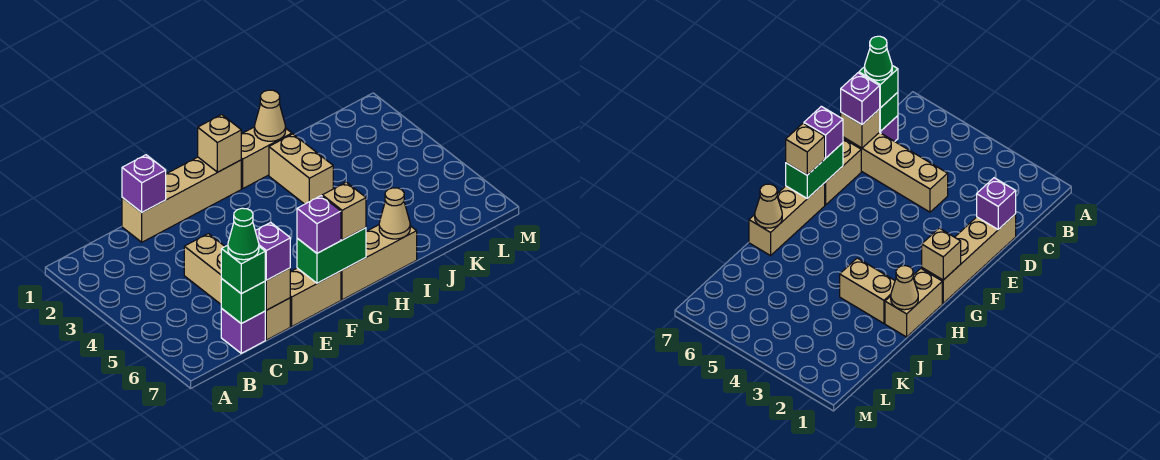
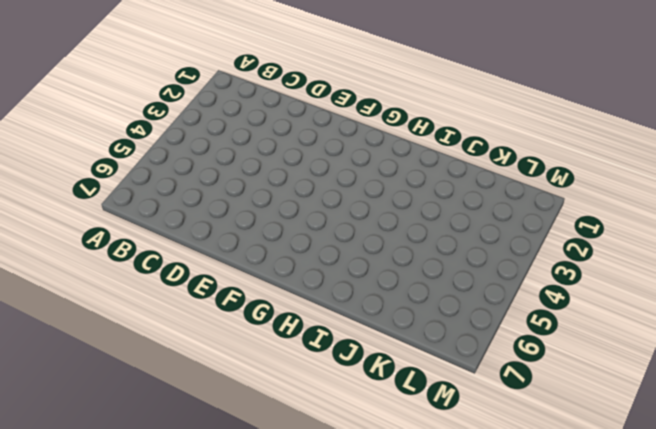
none -> purple 1x1 brick [221,308,265,353]
none -> tan 1x4 brick [122,157,241,242]
none -> tan 1x4 brick [184,234,290,340]

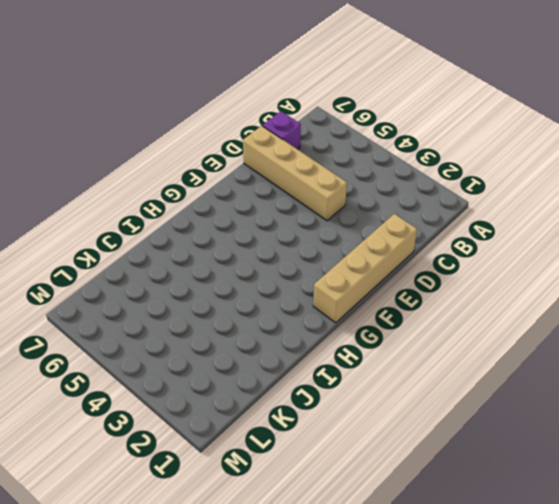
none -> tan 1x2 brick [290,268,341,326]
none -> tan 1x3 brick [341,225,417,300]
none -> tan 1x2 brick [241,127,292,188]

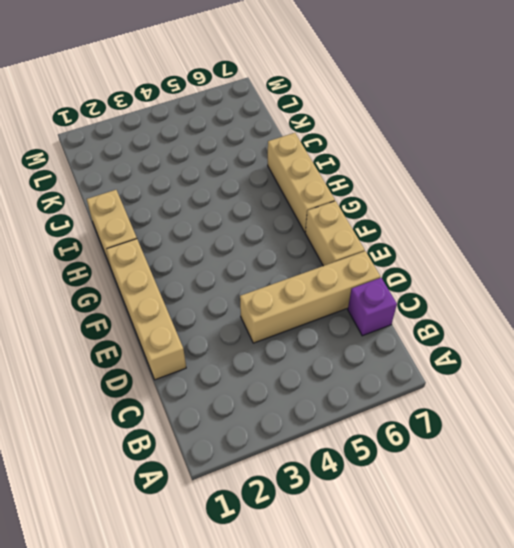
none -> tan 1x2 brick [269,134,333,204]
none -> green 1x1 brick [221,279,265,324]
none -> purple 1x1 brick [122,155,166,212]

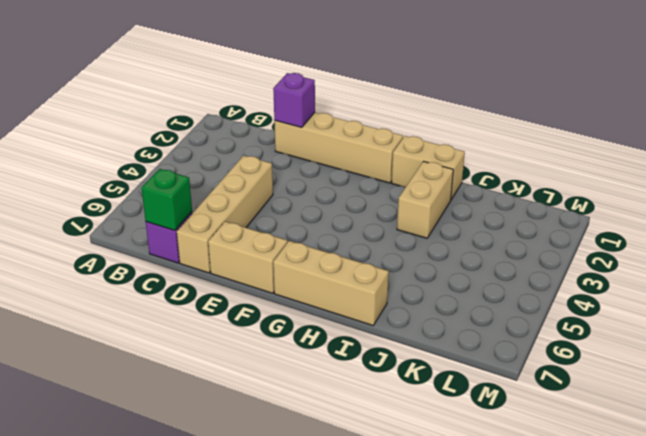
none -> tan 1x1 brick [265,268,290,310]
none -> green 1x2 brick [297,228,366,283]
none -> tan 1x1 brick [198,115,241,172]

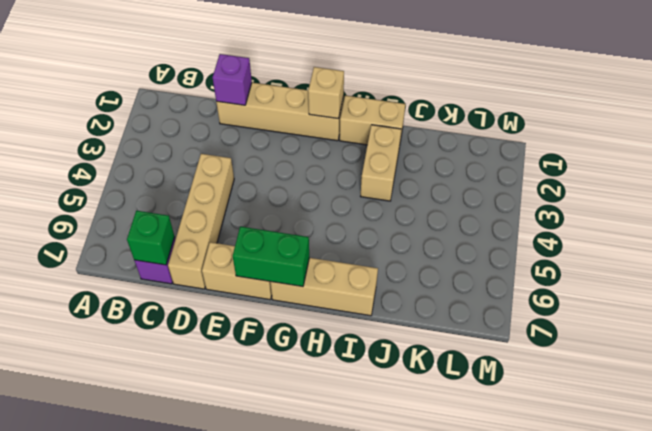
none -> tan 1x1 brick [265,268,290,310]
none -> tan 1x1 cone [254,90,286,141]
none -> tan 1x1 cone [379,188,410,239]

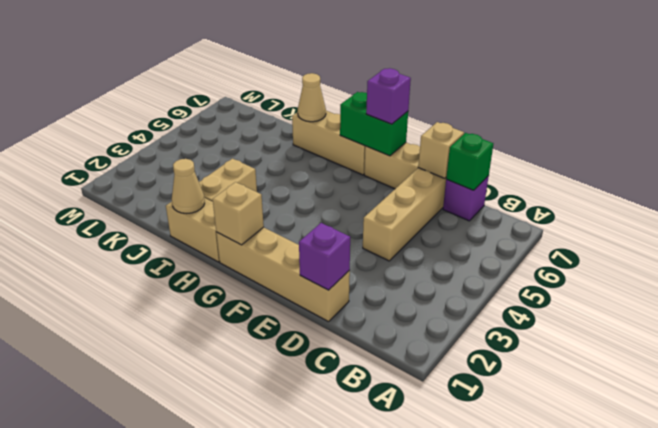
none -> green 1x1 brick [221,245,265,294]
none -> purple 1x1 brick [255,222,290,280]
none -> tan 1x1 brick [322,182,366,240]

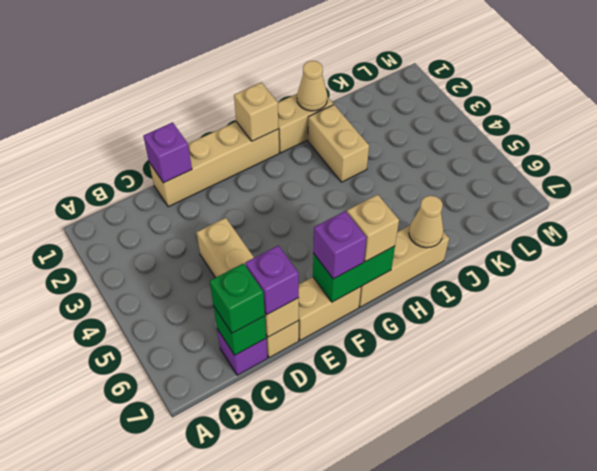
none -> green 1x1 cone [228,208,259,260]

